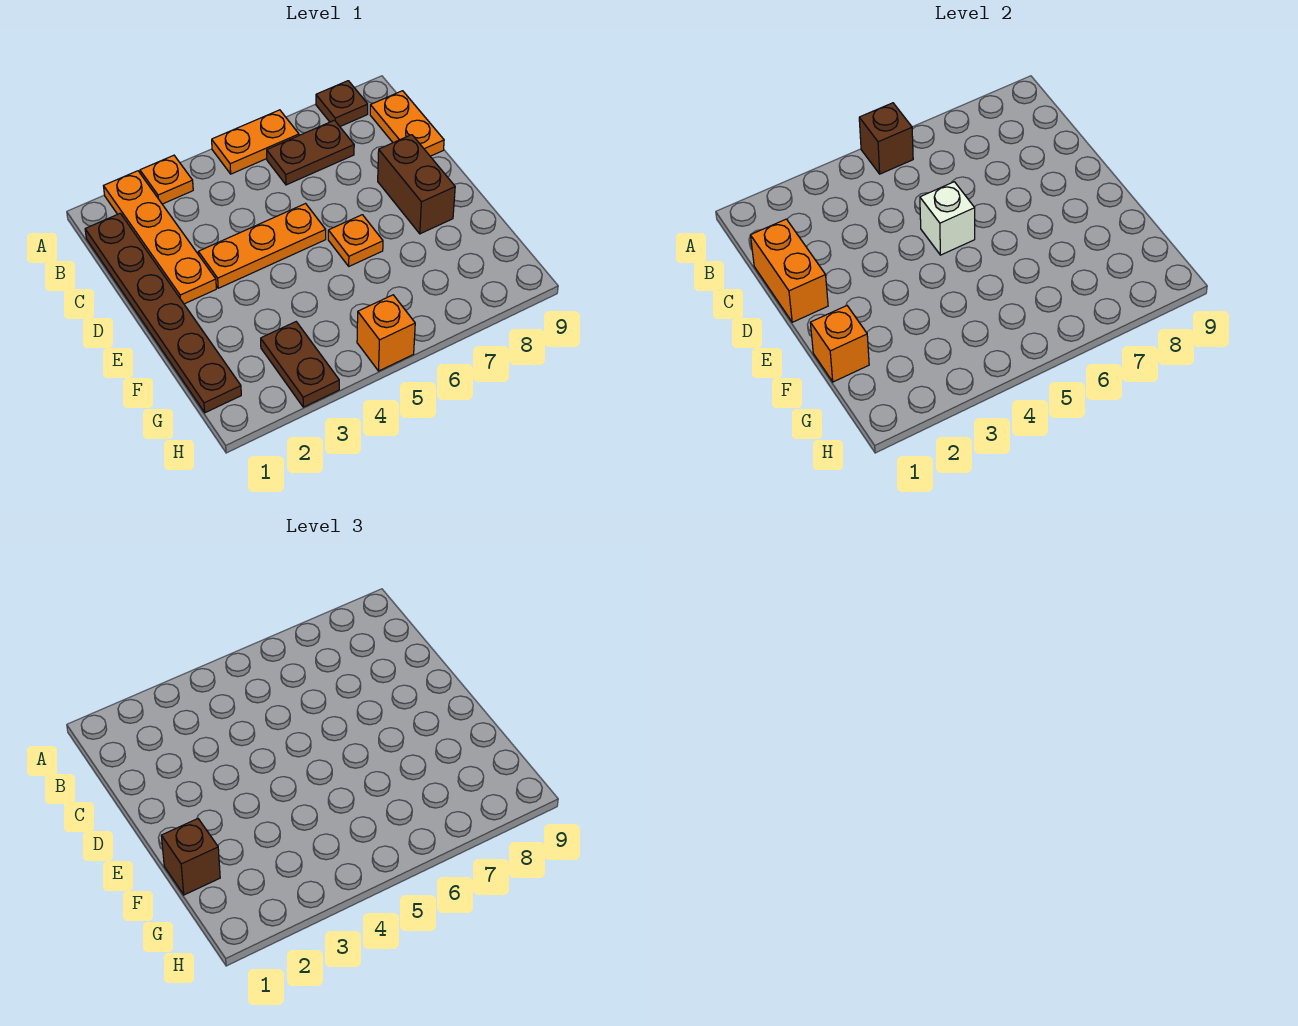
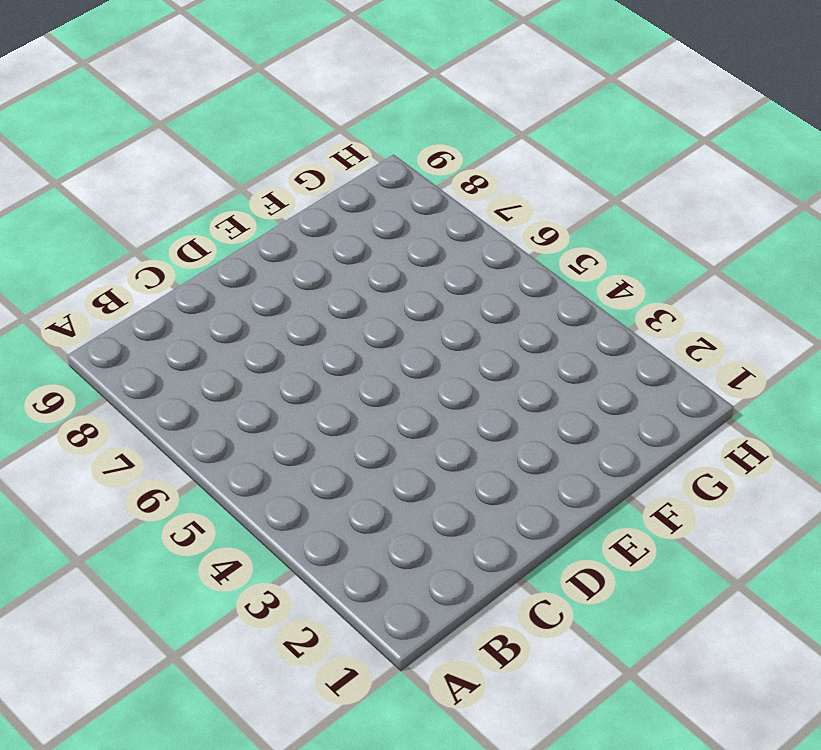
none -> orange 1x4 plate [104,171,216,304]
none -> orange 1x1 plate [140,155,193,204]
none -> orange 1x2 plate [212,110,299,174]

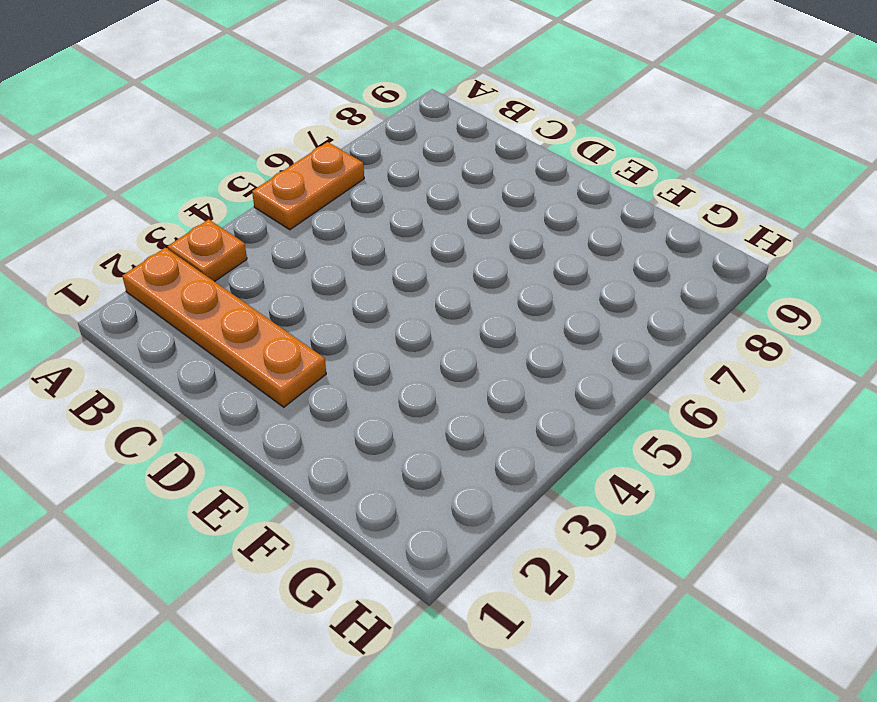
none -> brown 1x1 plate [316,81,368,126]
none -> brown 1x6 plate [85,213,241,413]
none -> brown 1x2 plate [267,120,354,185]

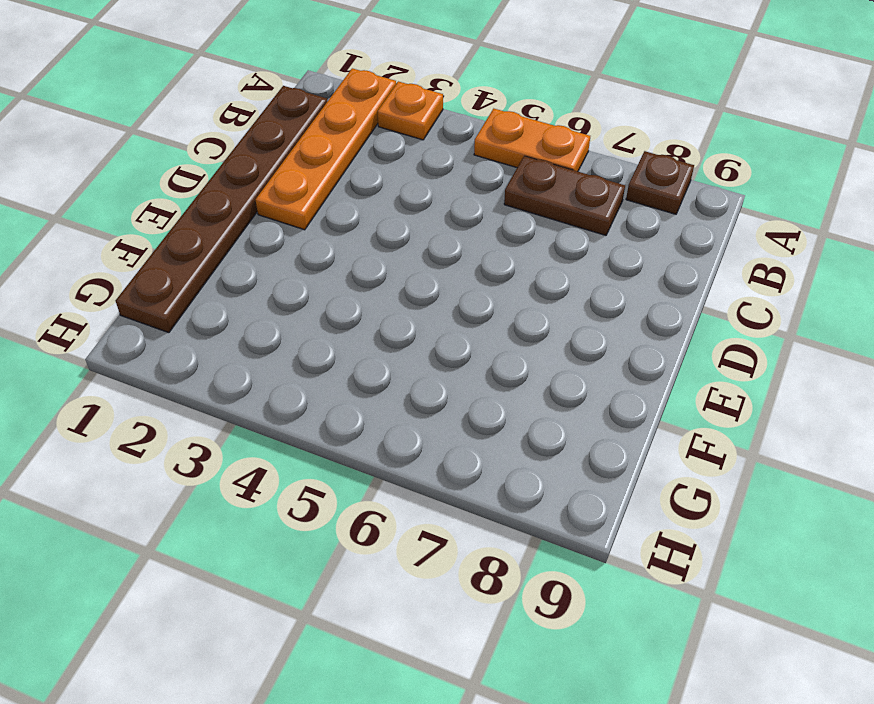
none -> orange 1x2 plate [370,91,444,156]
none -> orange 1x3 plate [198,204,326,288]
none -> brown 1x2 brick [378,135,455,234]

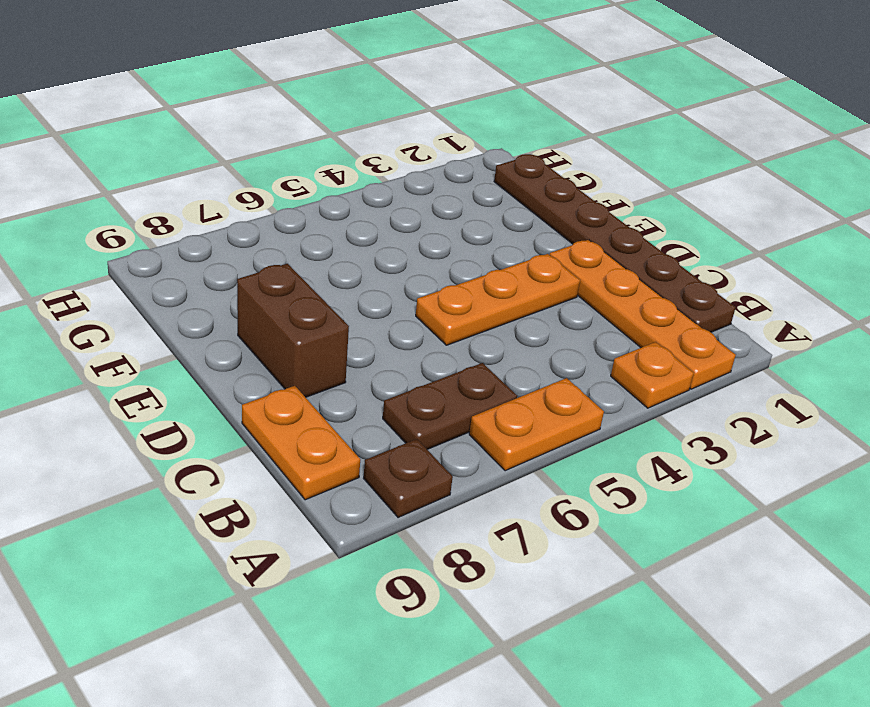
none -> orange 1x1 plate [328,215,383,266]
none -> brown 1x2 plate [261,322,339,407]
none -> orange 1x1 brick [357,295,415,371]

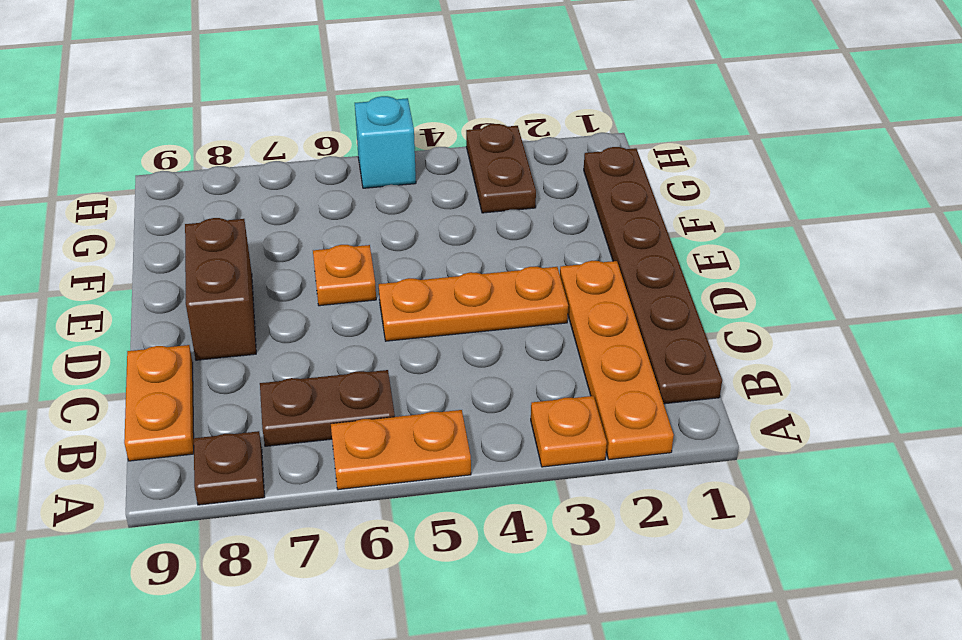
cyan 1x1 brick [355,96,416,188] -> orange 1x1 brick [357,295,415,371]
none -> brown 1x1 brick [859,103,913,174]
none -> orange 1x2 brick [750,219,828,322]
none -> white 1x1 brick [920,182,975,255]

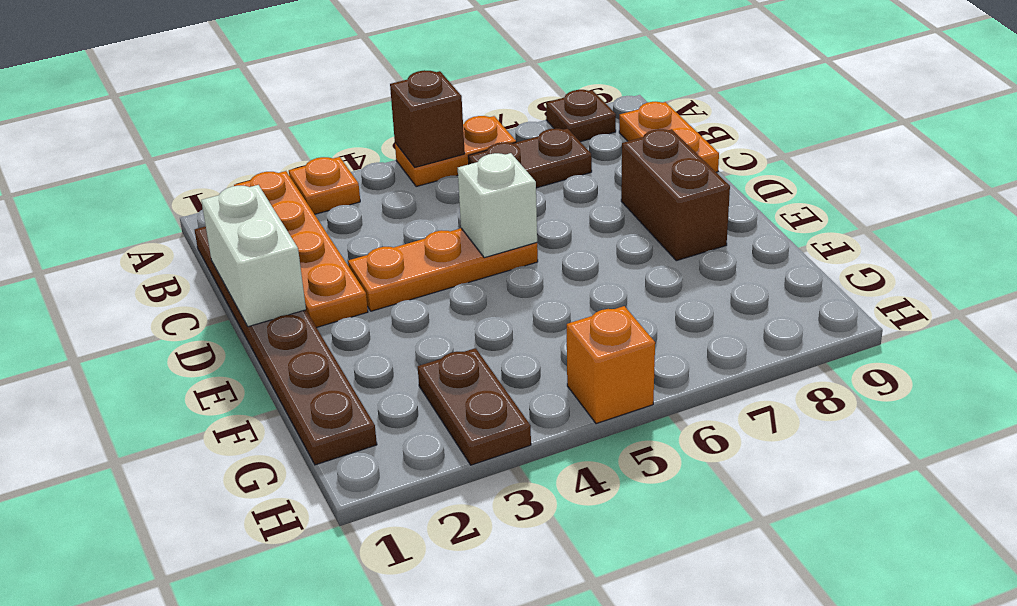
white 1x2 brick [201,185,306,327] -> orange 1x2 brick [750,219,828,322]
none -> orange 1x1 plate [328,215,383,266]
none -> orange 1x1 brick [810,306,869,382]
none -> brown 1x1 brick [161,819,220,895]

